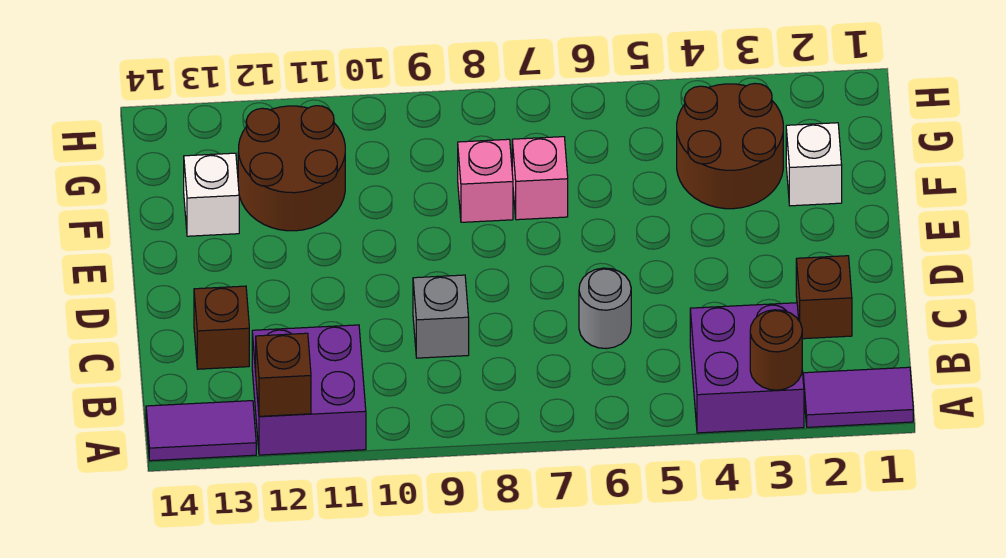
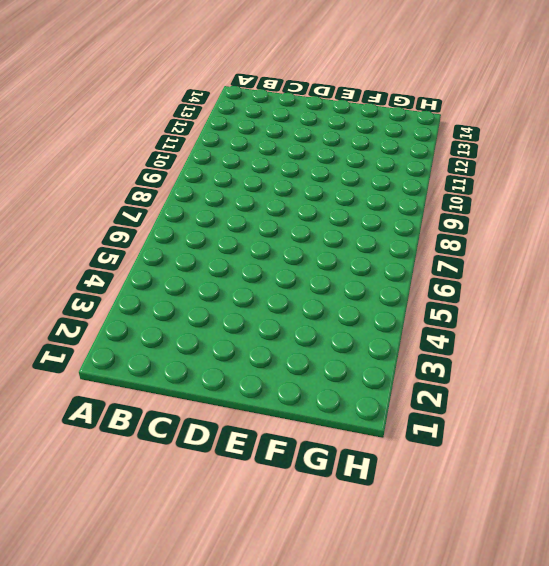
none -> purple 1x2 tile [803,367,913,427]
none -> purple 2x2 brick [690,303,804,433]
none -> purple 2x2 brick [252,325,366,455]

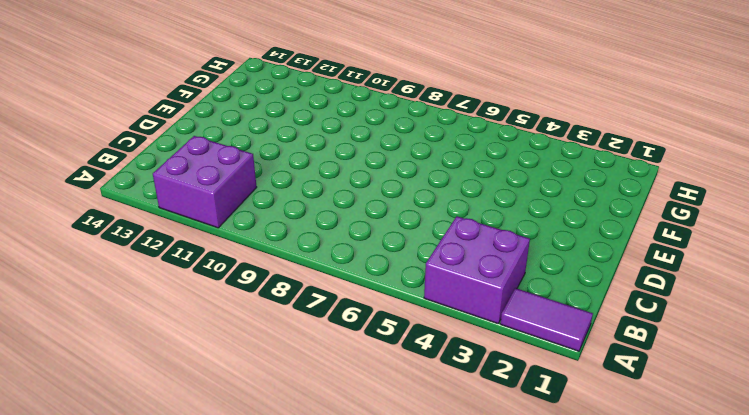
none -> purple 1x2 tile [146,401,256,461]
none -> brown 1x1 brick [796,256,852,339]
none -> grey 1x1 round brick [579,268,631,349]

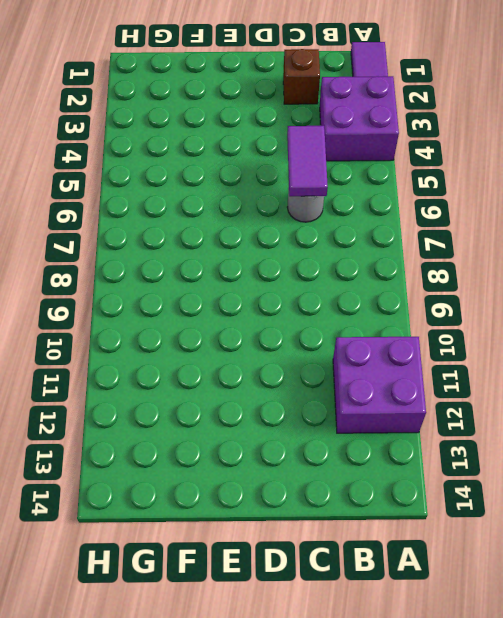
purple 1x2 tile [287,126,328,196] -> purple 1x2 tile moved to [146,401,256,461]
none -> grey 1x1 brick [413,275,469,358]
none -> brown 1x1 brick [194,286,249,369]
none -> white 1x1 brick [786,123,842,206]

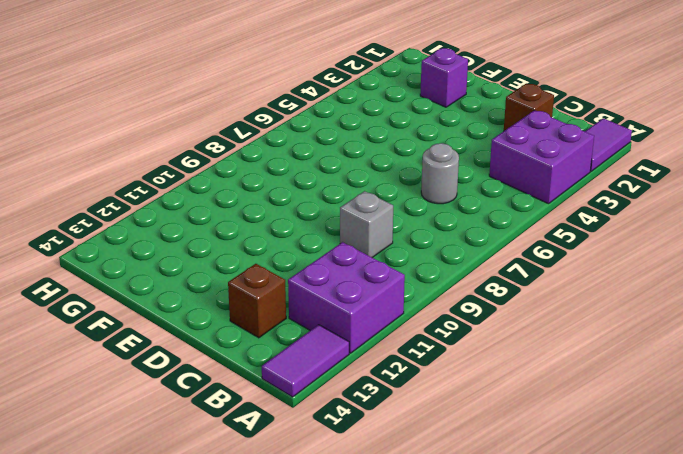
purple 1x1 brick [420,48,468,107] -> white 1x1 brick [786,123,842,206]
none -> brown 2x2 round brick [677,83,783,209]
none -> pink 1x1 brick [512,137,568,220]
none -> pink 1x1 brick [458,139,513,222]

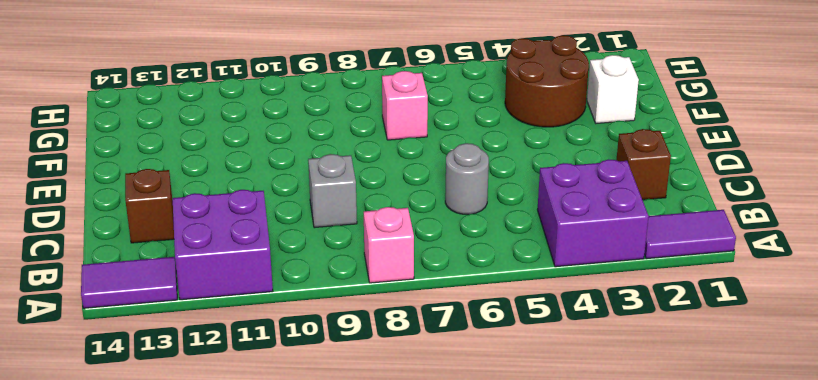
pink 1x1 brick [364,207,414,283] -> pink 1x1 brick moved to [458,139,513,222]
none -> brown 2x2 round brick [238,106,345,231]
none -> white 1x1 brick [184,153,239,236]
none -> brown 1x1 round brick [750,310,802,390]

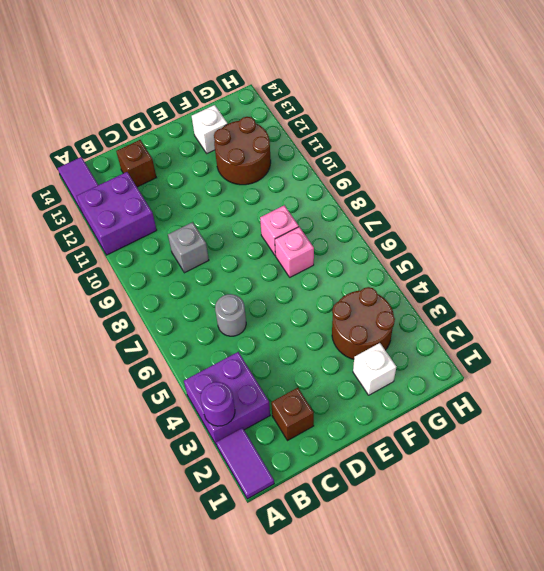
purple 1x1 round brick [201,382,235,426] -> brown 1x1 round brick [750,310,802,390]
none -> brown 1x1 brick [256,333,311,416]

